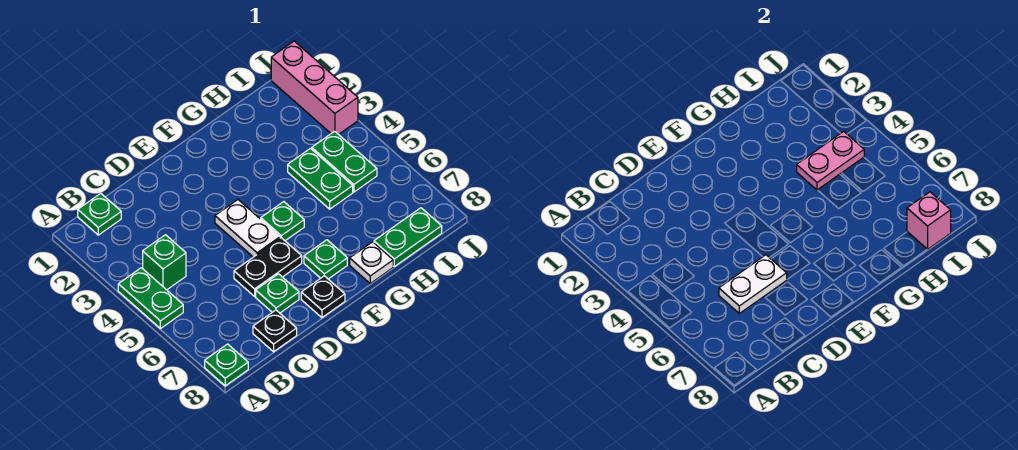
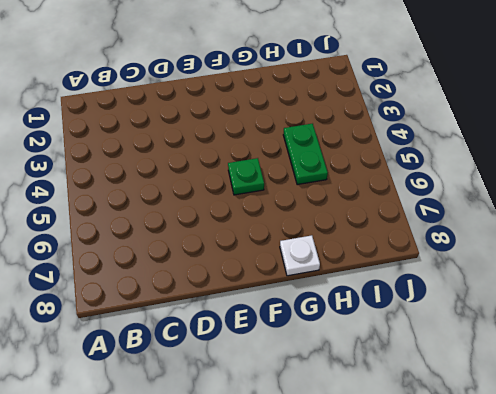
none -> green 1x2 plate [118,268,183,329]
none -> green 1x1 plate [205,344,248,386]
none -> green 1x1 plate [78,193,121,235]

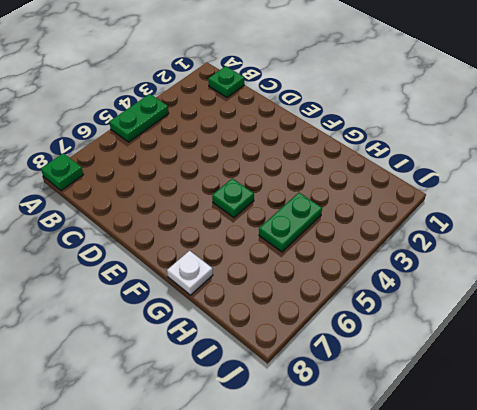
none -> green 1x1 brick [143,235,186,290]
none -> black 1x1 plate [253,310,297,352]
none -> black 1x2 plate [234,238,302,296]

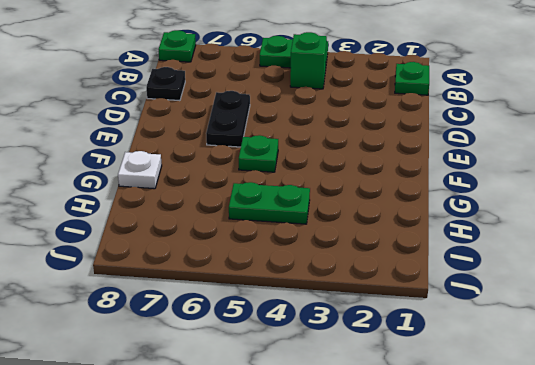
none -> green 1x1 plate [256,274,299,313]
none -> white 1x2 plate [215,200,280,257]
none -> black 1x1 plate [301,276,345,318]

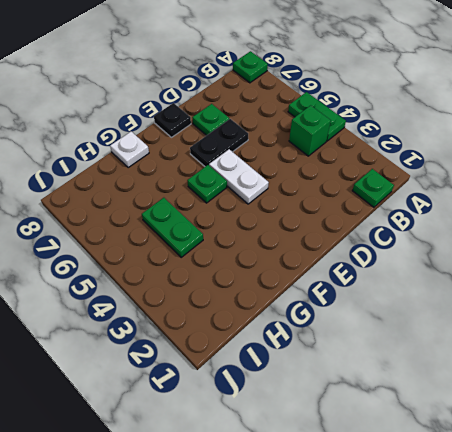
none -> black 1x1 plate [253,310,297,352]
none -> green 1x1 plate [304,240,347,279]
none -> green 1x2 plate [374,208,442,266]

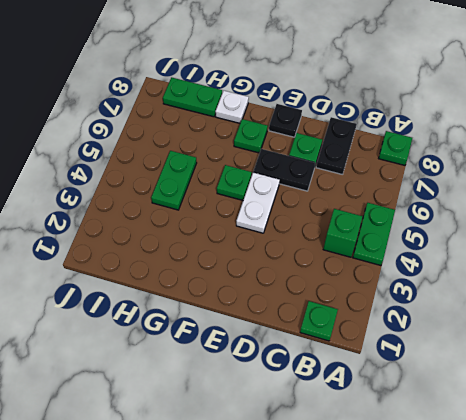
black 1x2 plate [316,117,357,175] -> black 1x1 plate [253,310,297,352]
none -> green 1x2 plate [312,131,377,192]
none -> pink 1x3 brick [271,41,358,134]
none -> white 1x2 plate [719,255,787,313]

